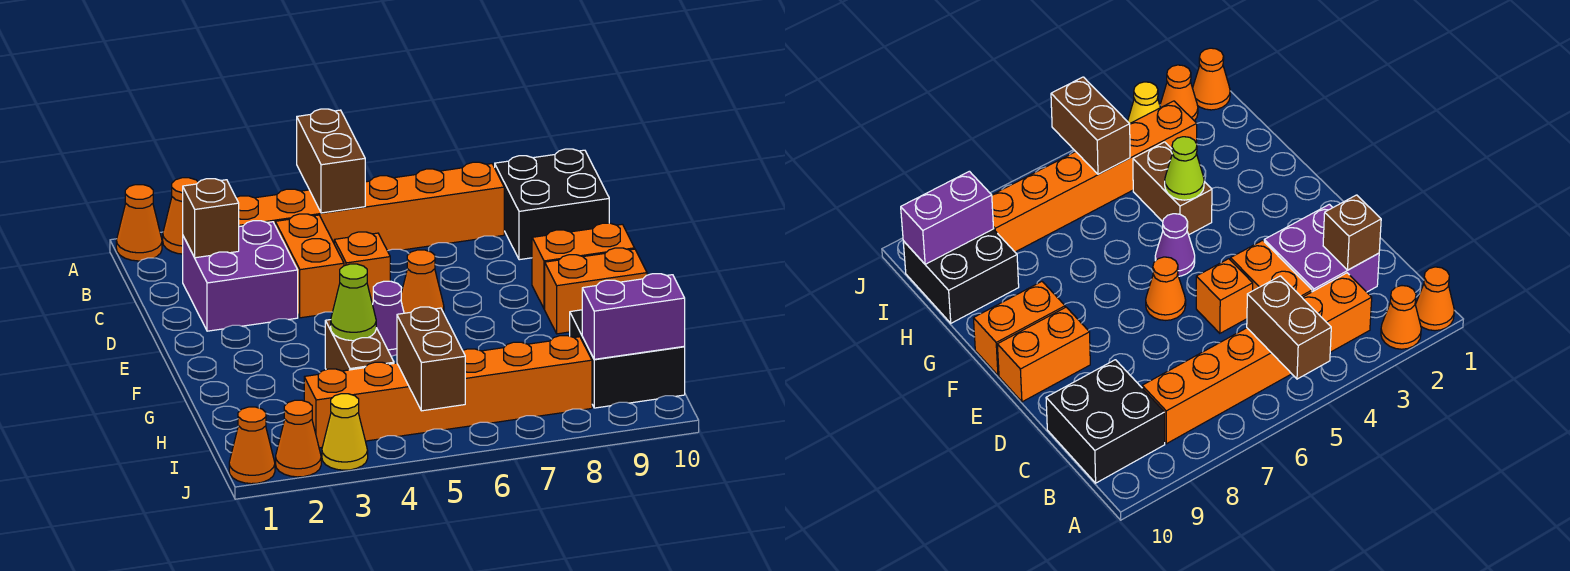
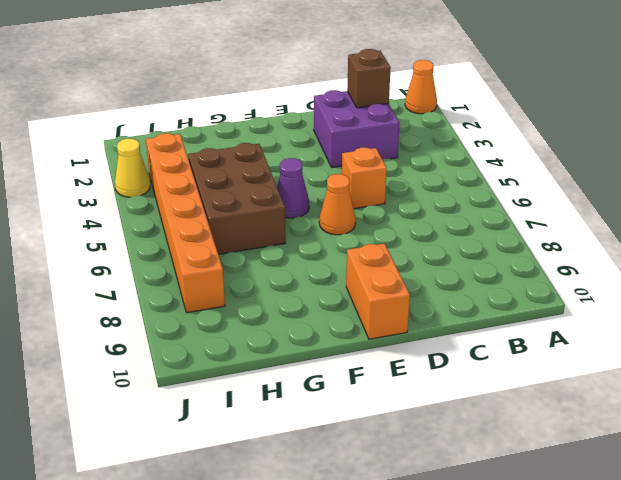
brown 2x3 brick [188,143,286,254] -> brown 1x2 brick [325,320,394,371]
none -> orange 1x1 cone [163,178,198,254]
none -> orange 1x6 brick [236,162,504,251]
none -> black 2x2 brick [495,149,609,260]

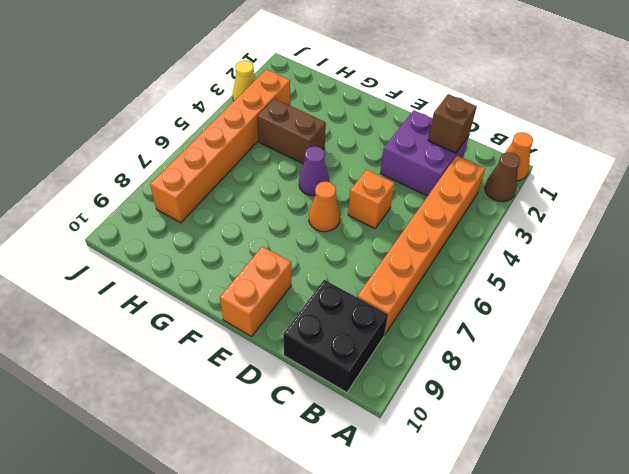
brown 1x1 cone [485,152,520,202] -> orange 1x1 cone [163,178,198,254]
none -> orange 1x2 brick [275,214,344,318]
none -> orange 1x2 brick [545,248,647,334]
none -> black 2x2 brick [570,310,685,408]

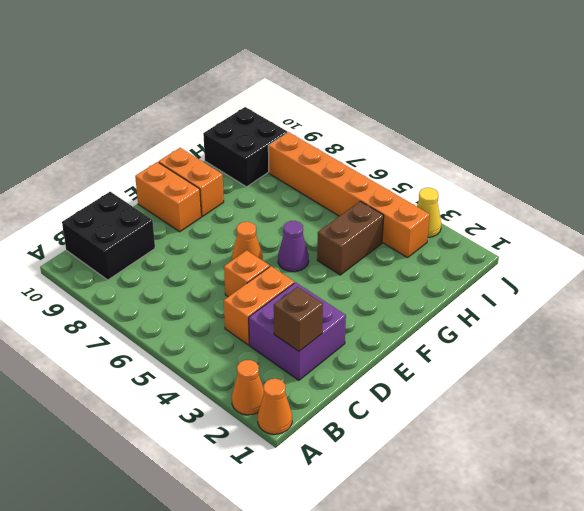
none -> orange 1x6 brick [236,162,504,251]
none -> orange 1x1 cone [229,407,275,484]
none -> orange 1x1 cone [276,400,321,477]

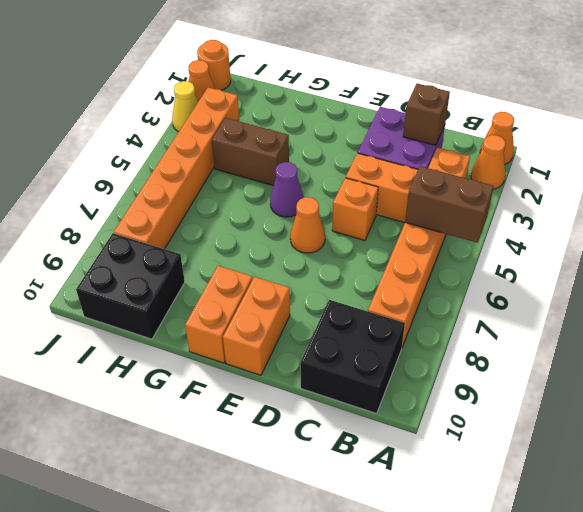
orange 1x1 round brick [197,40,231,90] -> orange 1x1 cone [229,407,275,484]
none -> lime 1x1 cone [331,264,376,341]
none -> brown 1x2 brick [397,307,465,411]
none -> purple 1x2 brick [582,274,685,359]

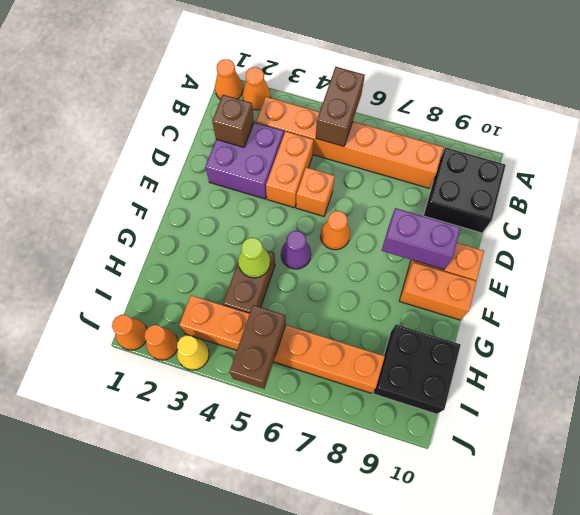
purple 1x2 brick [382,208,461,270] -> purple 1x2 brick moved to [582,274,685,359]

